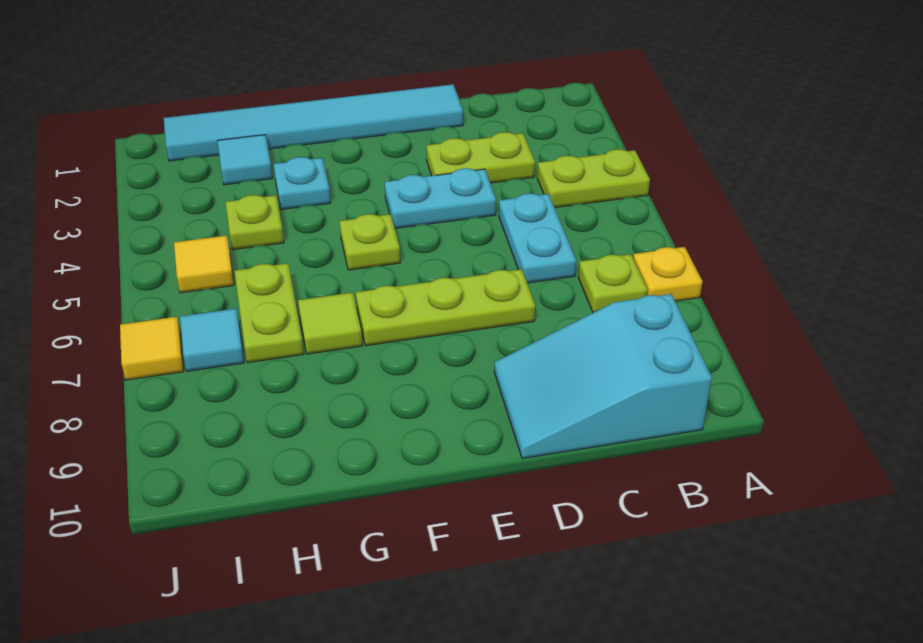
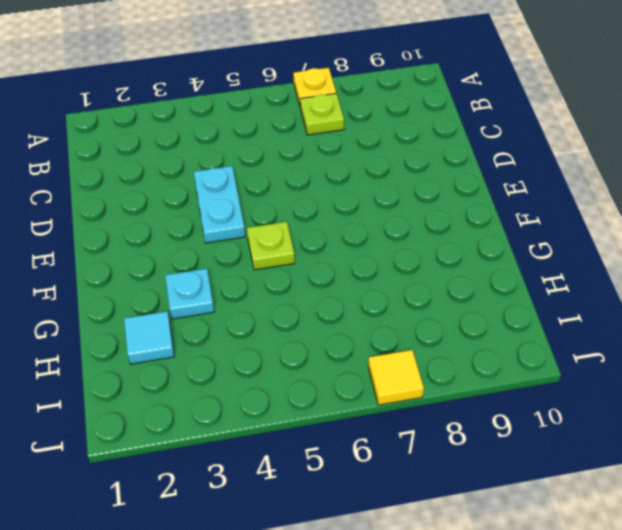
none -> lime 1x2 plate [537,149,650,208]
none -> cyan 2x3 slope [494,294,712,458]
none -> lime 1x2 plate [427,132,535,183]

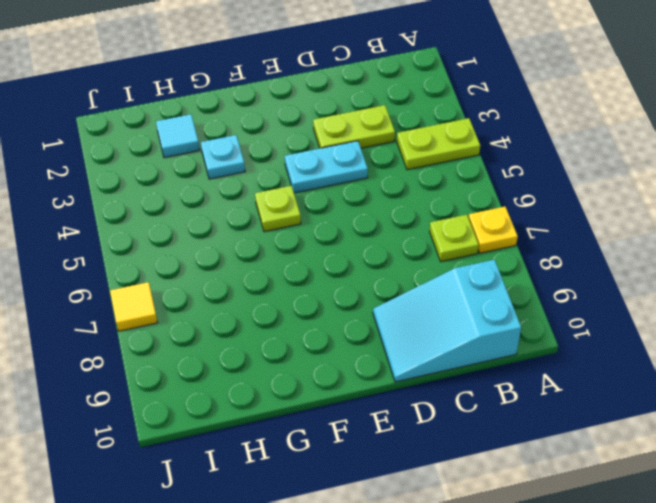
none -> cyan 1x2 plate [499,193,576,283]
none -> cyan 1x6 tile [164,84,463,161]
none -> lime 1x3 plate [356,269,535,346]

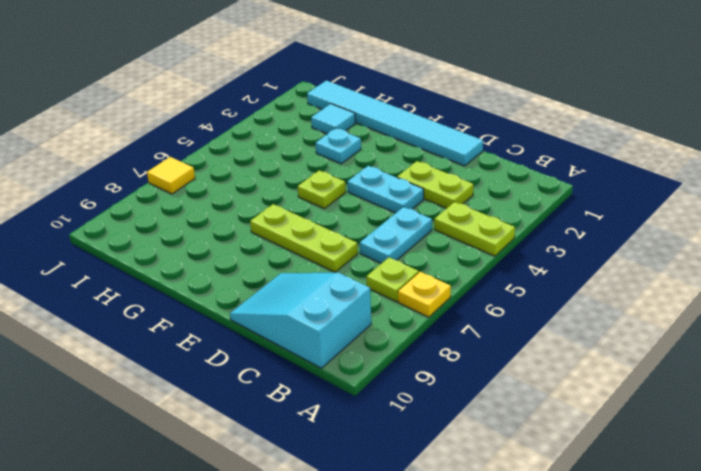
none -> lime 1x1 tile [298,292,362,354]
none -> lime 1x1 plate [226,195,284,250]
none -> lime 1x2 plate [235,263,304,363]

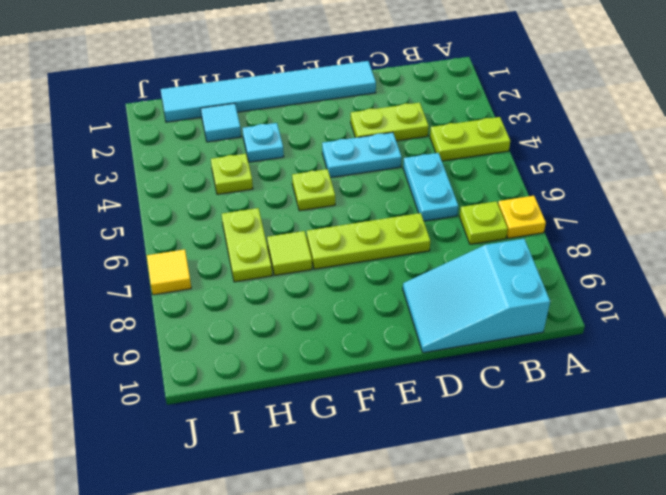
none -> yellow 1x1 tile [174,235,234,293]
none -> cyan 1x1 tile [180,309,244,371]

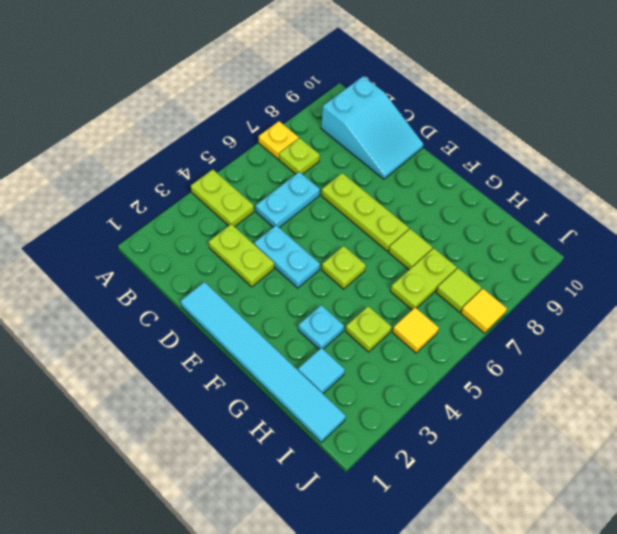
lime 1x1 tile [436,268,482,312] -> cyan 1x1 tile [180,309,244,371]

